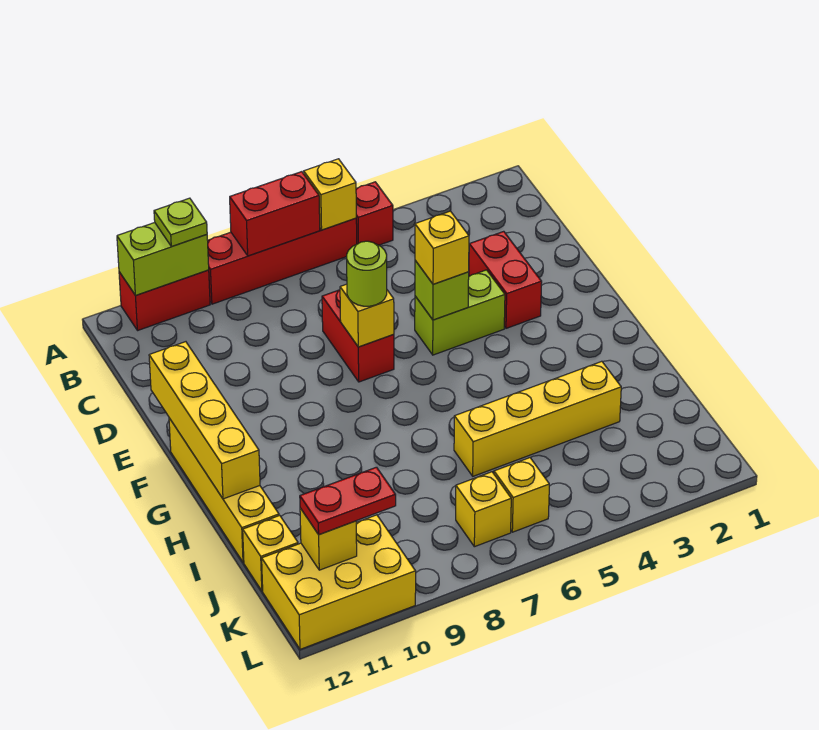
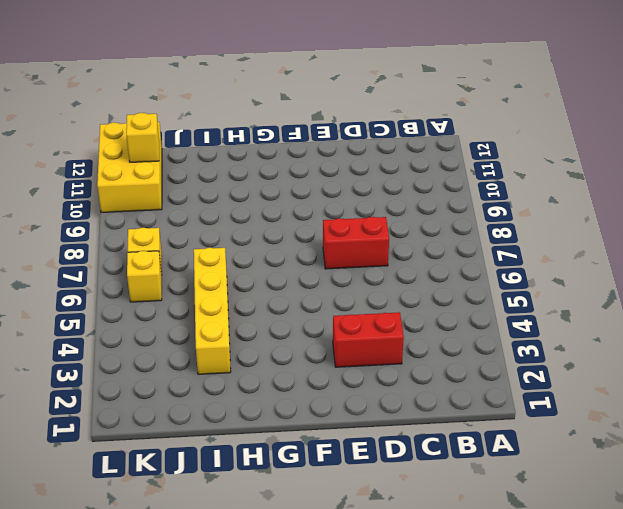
none -> red 1x1 brick [356,182,393,245]
none -> red 1x4 brick [208,218,357,304]
none -> red 1x2 brick [119,270,210,331]

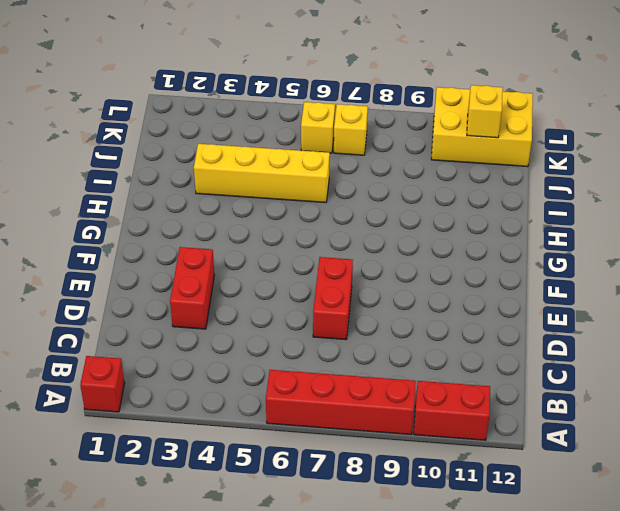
red 1x1 brick [80,356,125,412] -> red 1x1 brick moved to [356,182,393,245]
none -> lime 1x2 brick [415,270,505,355]
none -> yellow 1x4 brick [169,418,279,562]
none -> yellow 1x1 brick [243,515,298,591]

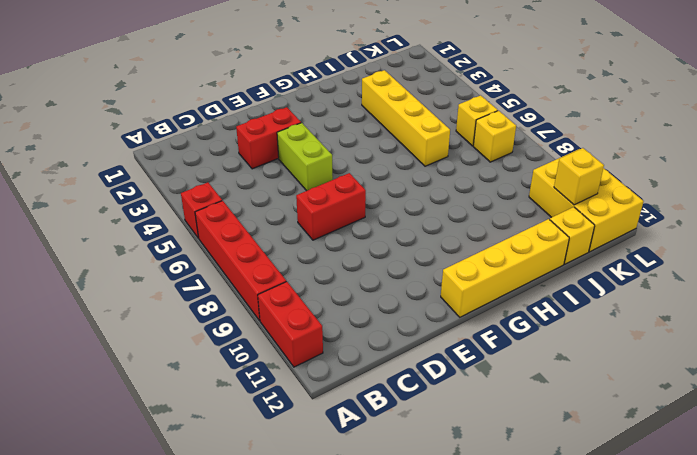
none -> yellow 1x1 brick [304,159,356,230]
none -> red 1x2 brick [230,172,320,256]
none -> lime 1x2 brick [117,223,209,296]

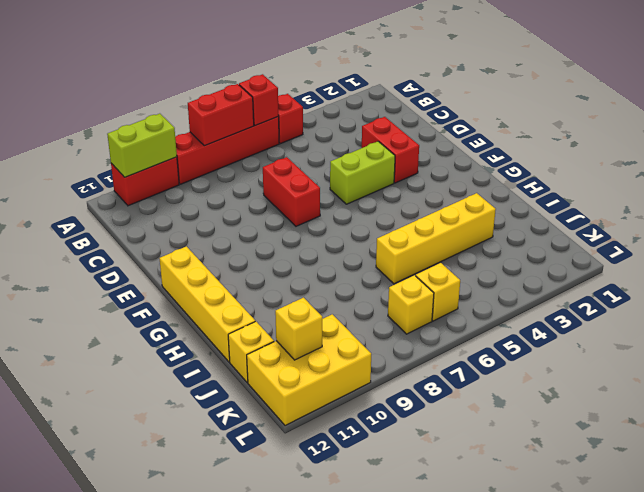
red 1x1 brick [239,74,279,126] -> yellow 1x1 brick [304,159,356,230]
none -> lime 1x1 brick [415,260,469,320]
none -> yellow 1x1 brick [340,284,394,347]
none -> yellow 1x4 brick [149,342,260,499]

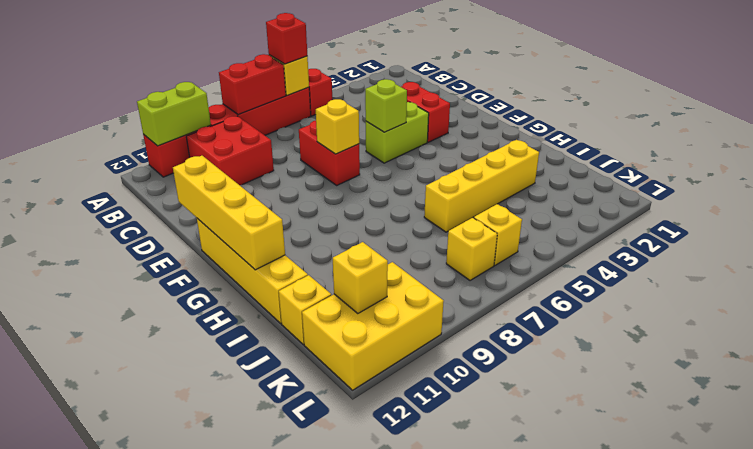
red 1x1 brick [266,13,307,64] -> none
red 2x2 brick [186,116,274,185] -> none
none -> lime 1x1 plate [154,198,207,246]
none -> yellow 1x1 brick [415,211,469,284]
none -> lime 1x1 round brick [347,241,387,306]

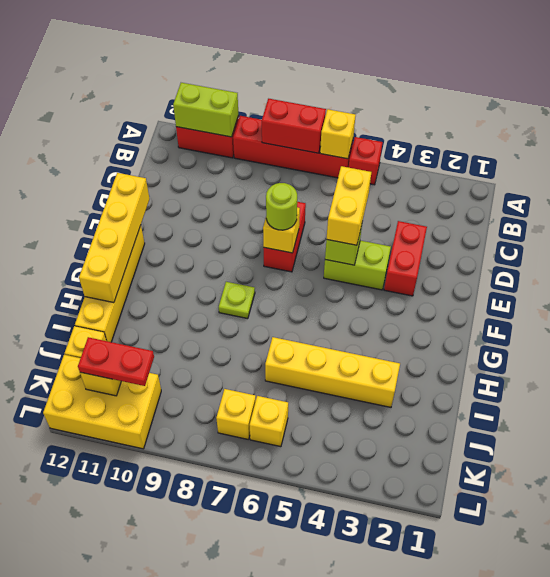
yellow 1x2 brick [327,166,371,245] -> yellow 1x1 brick [415,211,469,284]
lime 1x1 plate [219,282,255,319] -> lime 1x1 plate moved to [154,198,207,246]

